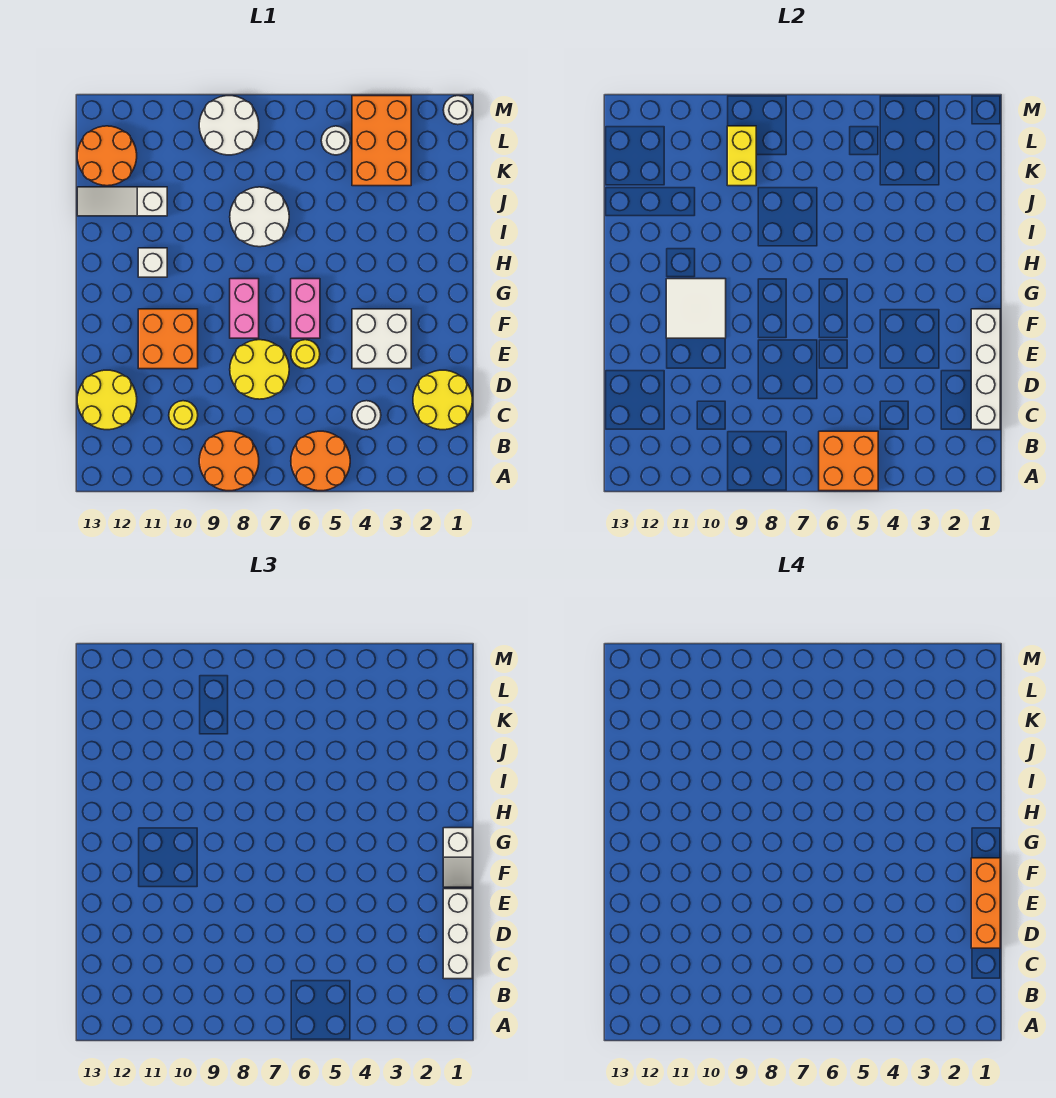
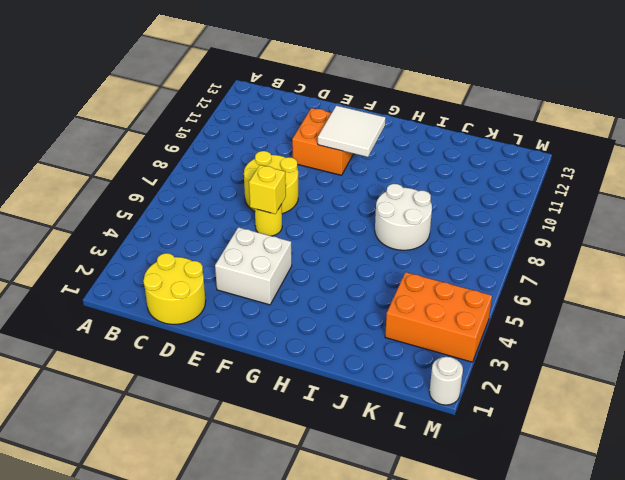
yellow 1x1 brick [249,165,286,214] -> none
none -> orange 2x2 round brick [291,431,350,491]
none -> orange 2x2 round brick [199,431,259,491]
none -> white 1x1 round brick [352,401,381,430]

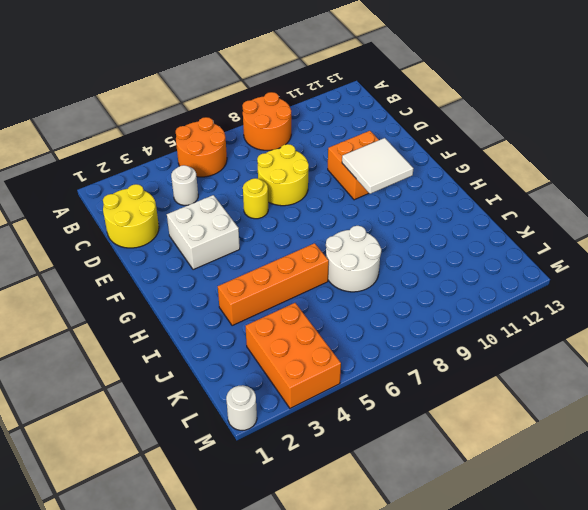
orange 1x4 brick [218,243,329,326] -> none
none -> yellow 1x1 round brick [169,401,198,430]
none -> yellow 2x2 round brick [77,370,137,430]
none -> pink 1x2 brick [291,279,320,338]

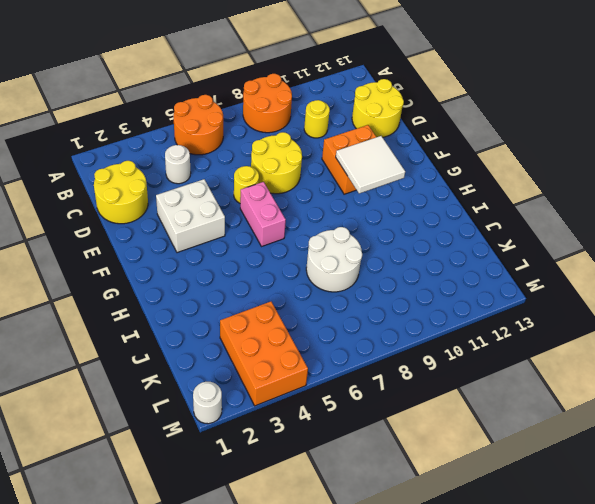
none -> pink 1x2 brick [230,279,259,338]
none -> white 1x1 brick [138,248,167,277]
none -> white 1x3 slope [77,187,167,216]

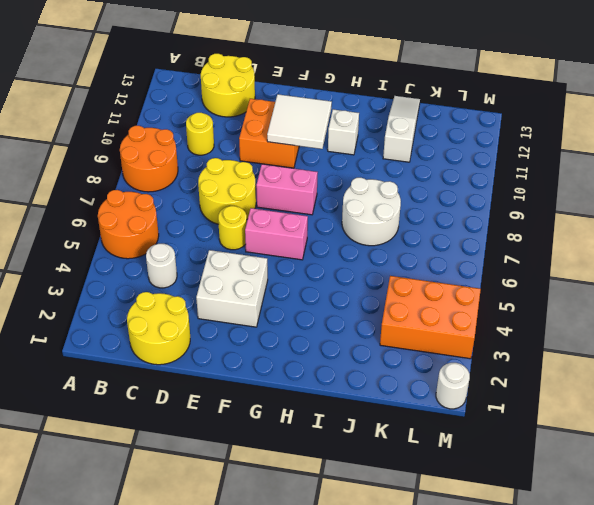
none -> orange 2x2 round brick [77,126,137,186]
none -> white 1x1 round brick [321,126,350,155]
none -> white 2x2 round brick [199,96,259,155]

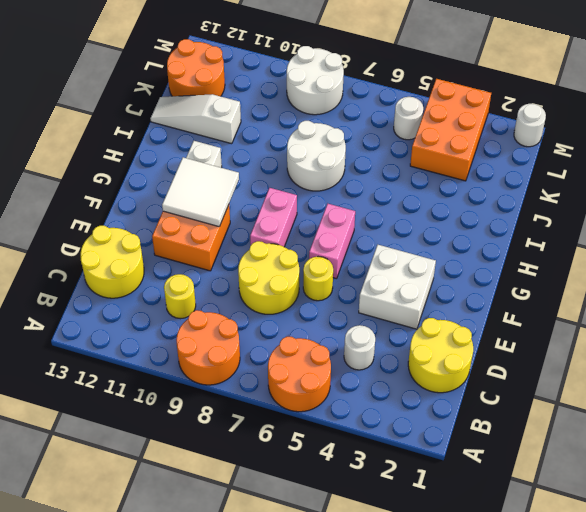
none -> orange 2x2 brick [819,431,878,491]
none -> white 1x4 brick [971,309,1000,430]
none -> yellow 1x2 brick [727,126,756,186]

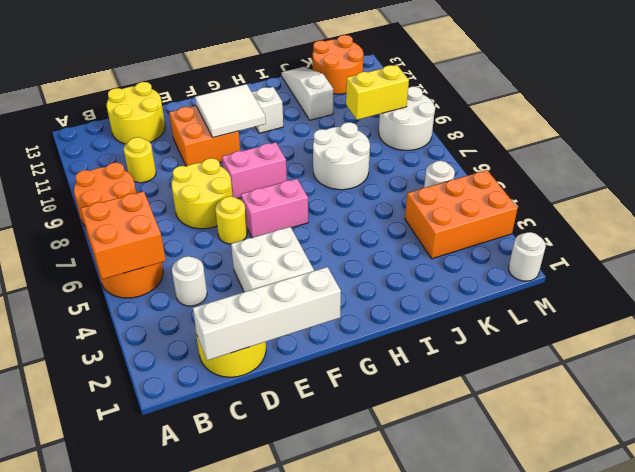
none -> white 1x3 brick [443,889,472,979]
none -> white 1x2 slope [443,828,472,887]
none -> orange 1x3 brick [971,858,1000,948]

